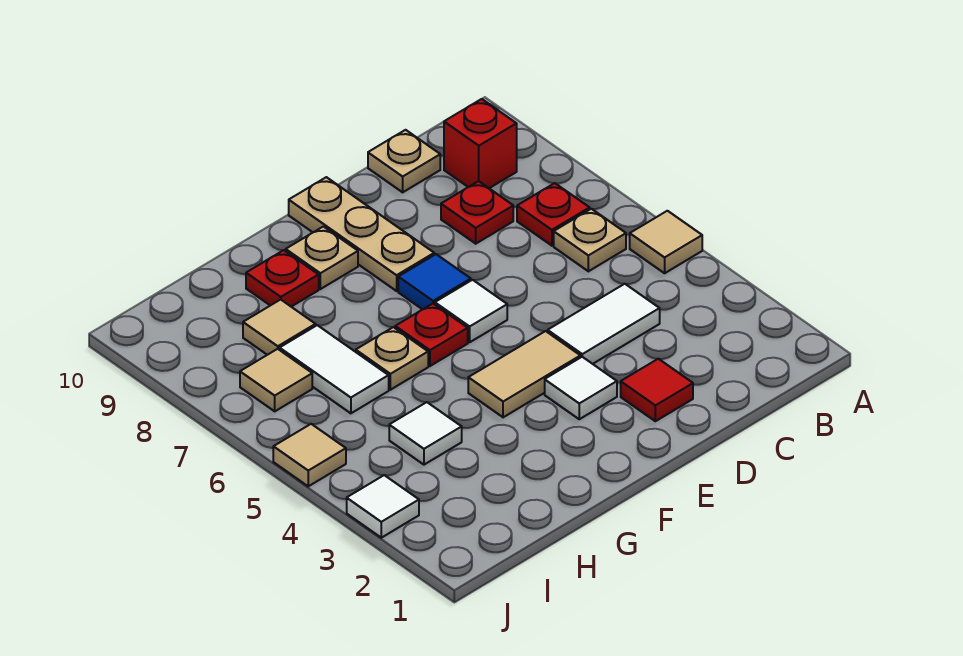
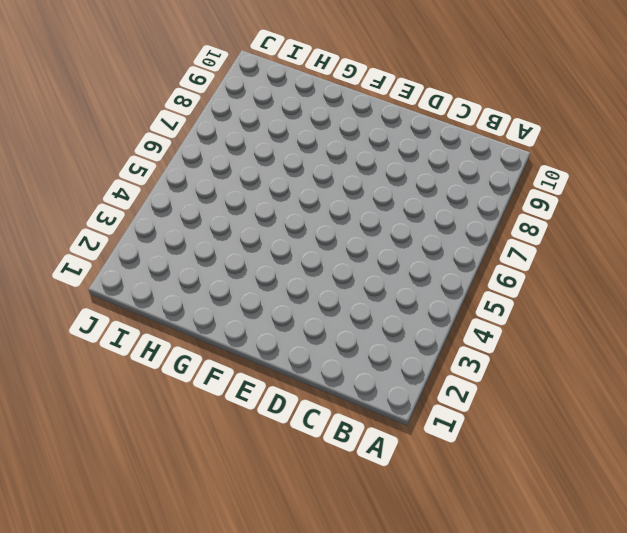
none -> tan 1x1 tile [630,211,702,273]
none -> tan 1x1 plate [554,209,626,271]
none -> red 1x1 plate [517,183,590,246]

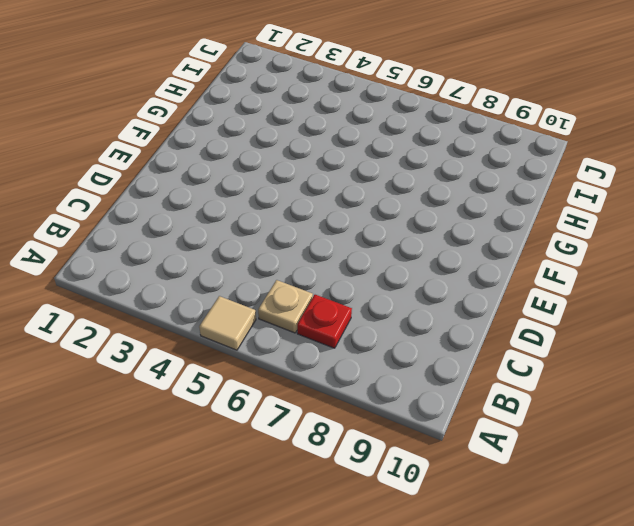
none -> red 1x1 brick [444,99,517,188]
none -> white 1x2 tile [548,284,660,364]
none -> red 1x1 plate [441,181,513,244]

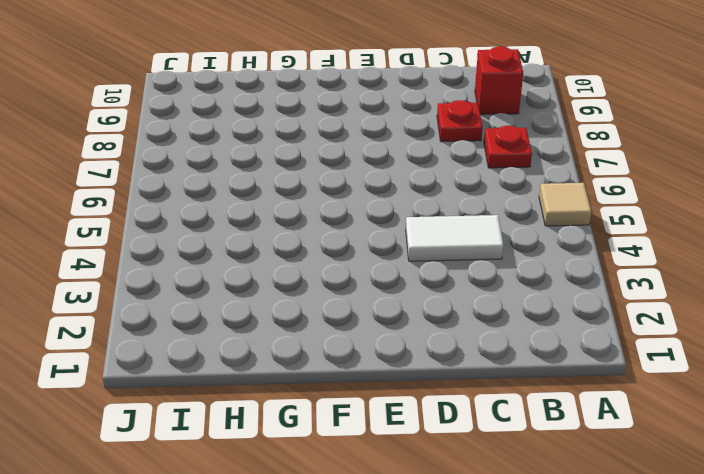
none -> tan 1x1 plate [554,209,626,271]
none -> tan 1x1 plate [368,130,440,192]
none -> red 1x1 tile [621,359,693,421]

